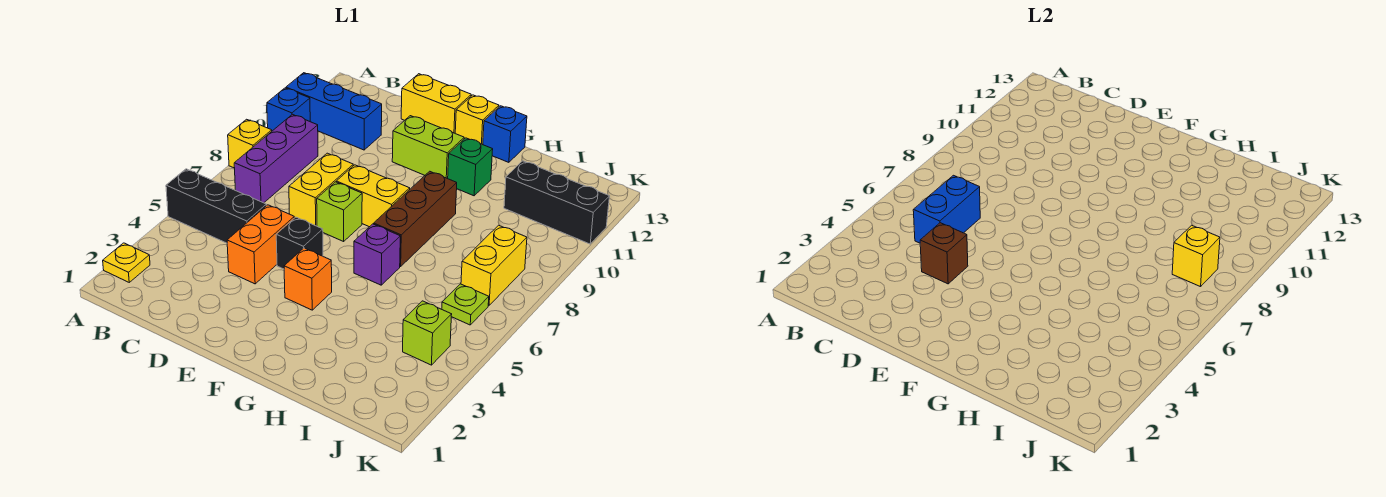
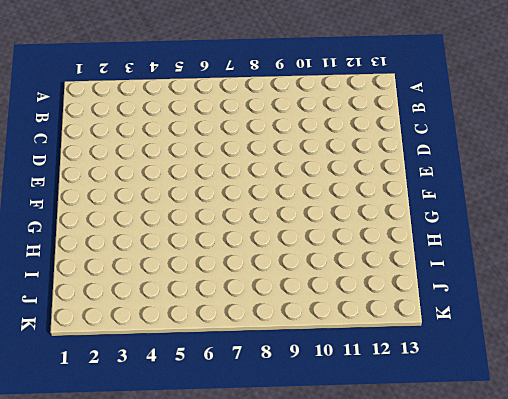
none -> yellow 1x1 plate [103,243,150,282]
none -> black 1x3 brick [166,169,266,243]
none -> yellow 1x1 brick [228,119,272,168]

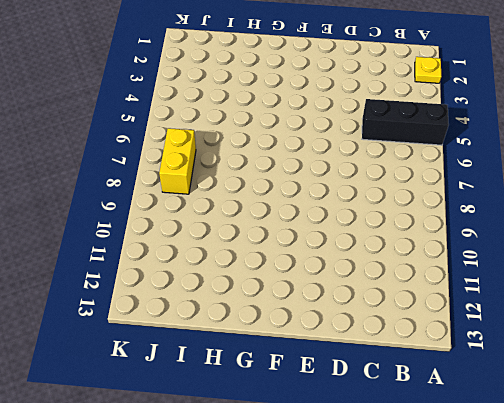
none -> yellow 1x1 brick [228,119,272,168]
none -> blue 1x1 brick [267,88,310,131]
none -> blue 1x3 brick [286,73,382,150]

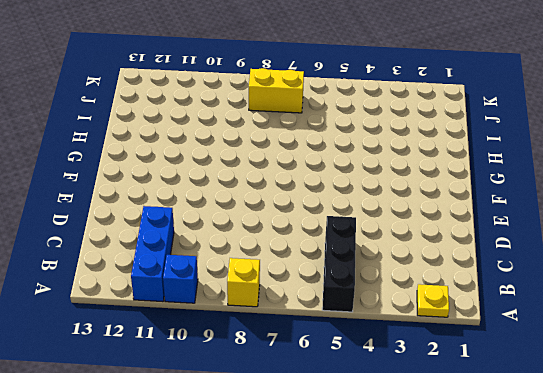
none -> purple 1x3 brick [234,114,318,203]
none -> orange 1x2 brick [227,205,294,284]
none -> yellow 1x2 brick [289,153,353,226]

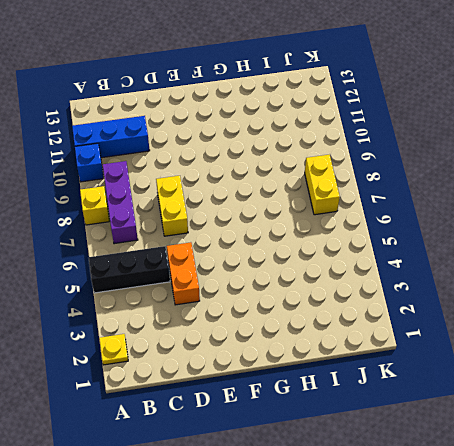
none -> yellow 1x2 brick [401,74,471,133]
none -> black 1x1 brick [276,217,323,269]
none -> lime 1x1 brick [317,182,362,241]

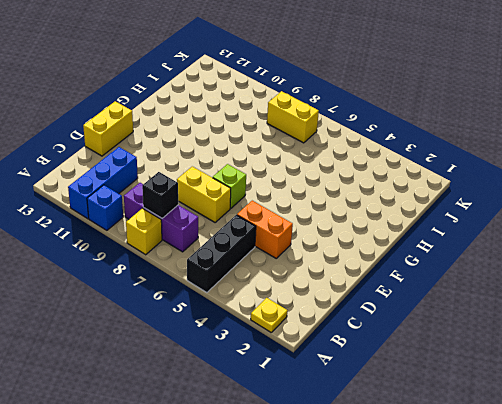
black 1x1 brick [142,172,178,218] -> black 1x1 brick moved to [276,217,323,269]
none -> yellow 1x2 brick [336,165,410,227]
none -> lime 1x2 brick [392,116,464,179]
none -> orange 1x1 brick [284,248,332,310]

